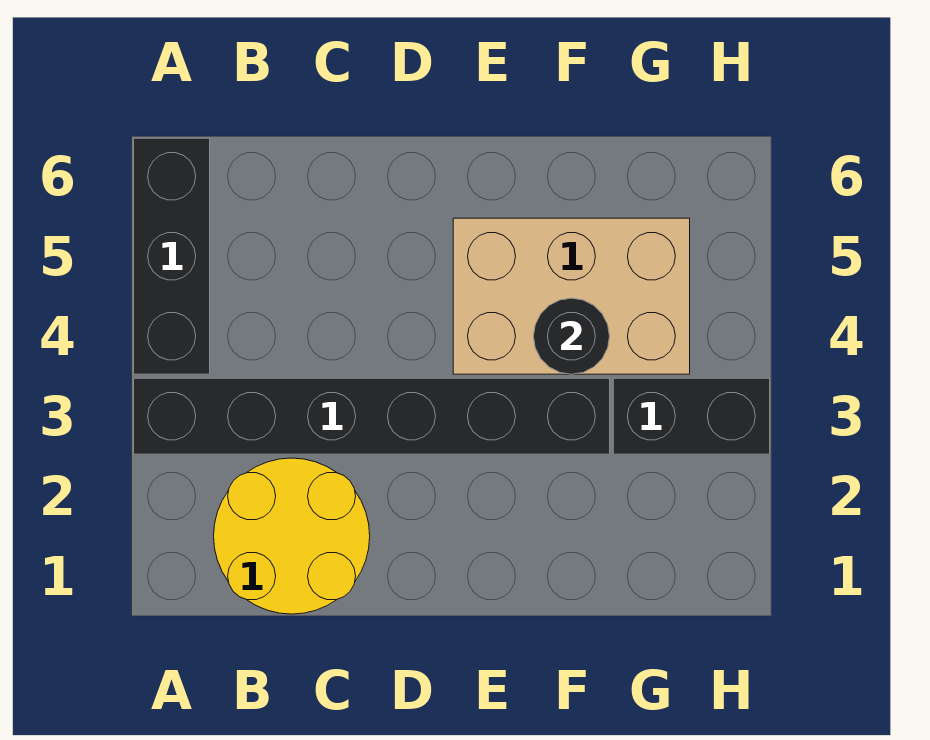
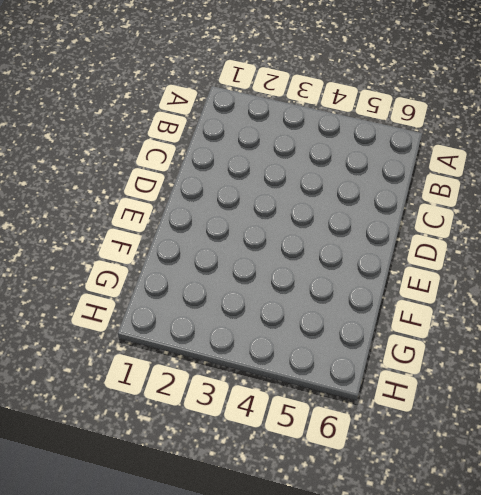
none -> black 1x6 brick [134,378,610,454]
none -> black 1x3 brick [134,138,210,374]

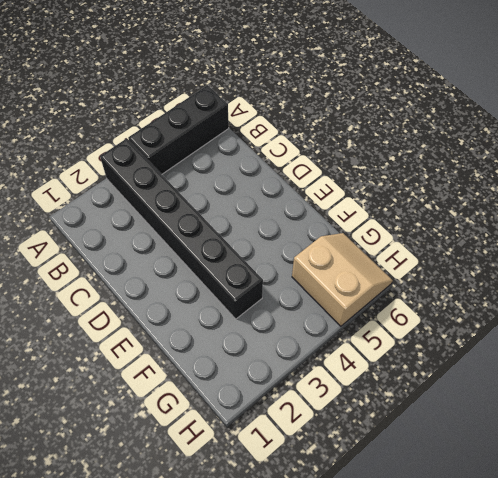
tan 2x2 slope [292,233,393,326] -> tan 2x3 brick [453,218,690,374]
none -> yellow 2x2 round brick [214,458,370,614]
none -> black 1x2 brick [613,378,770,454]

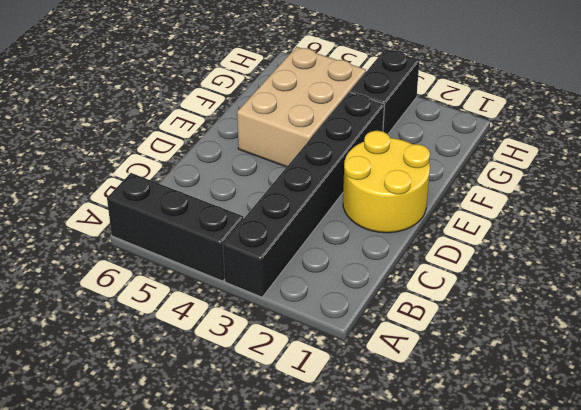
yellow 2x2 round brick [343,131,430,233] -> yellow 2x2 round brick moved to [214,458,370,614]
none -> black 1x1 round brick [533,298,610,374]

